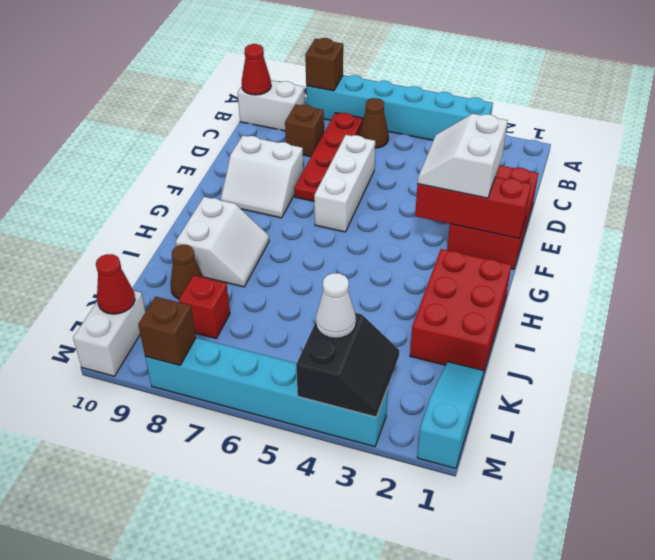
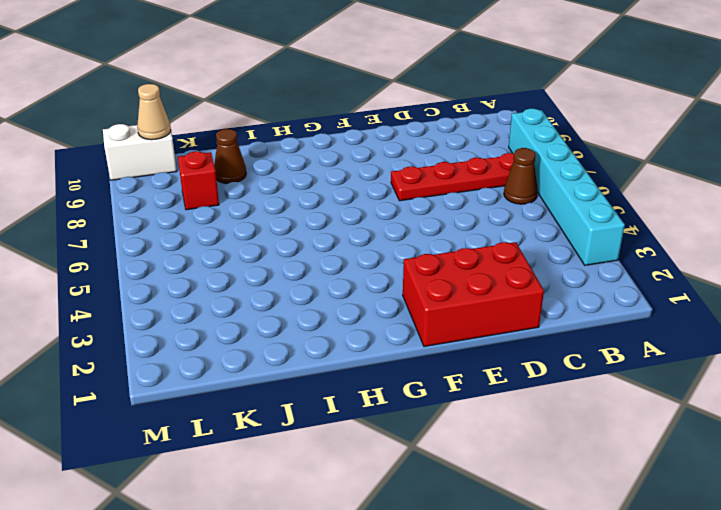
tan 1x1 cone [137,84,171,140] -> red 1x1 cone [96,254,135,314]
none -> white 1x2 brick [238,80,305,131]
none -> brown 1x1 brick [285,104,324,157]
none -> white 1x3 brick [314,135,375,232]

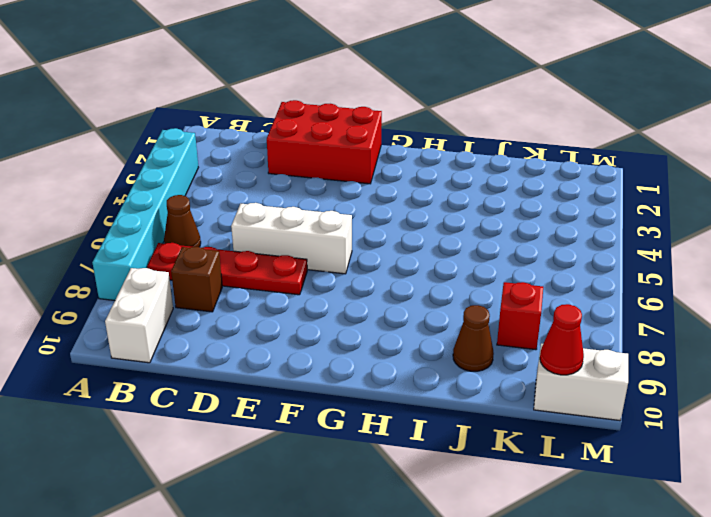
none -> white 2x2 slope [221,136,303,218]
none -> red 2x3 brick [410,249,511,371]
none -> white 2x2 slope [176,197,269,287]

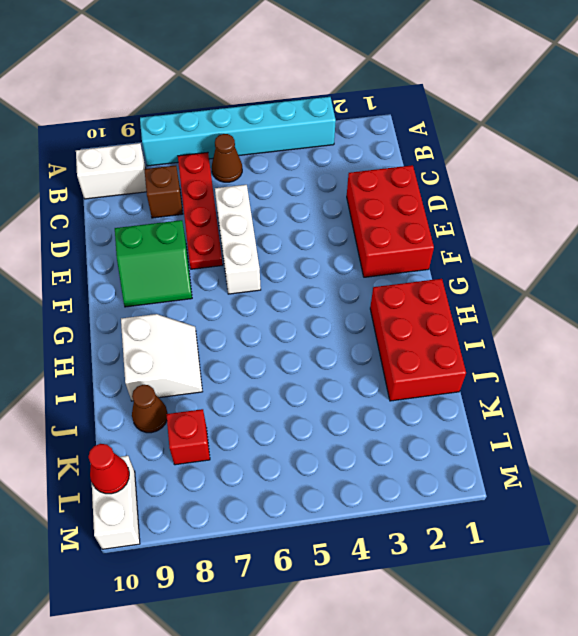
green 2x2 slope [115,220,192,307] -> white 2x2 slope [221,136,303,218]
none -> cyan 1x3 slope [417,362,484,469]
none -> cyan 1x6 brick [145,338,388,447]
none -> brown 1x1 brick [305,38,343,91]

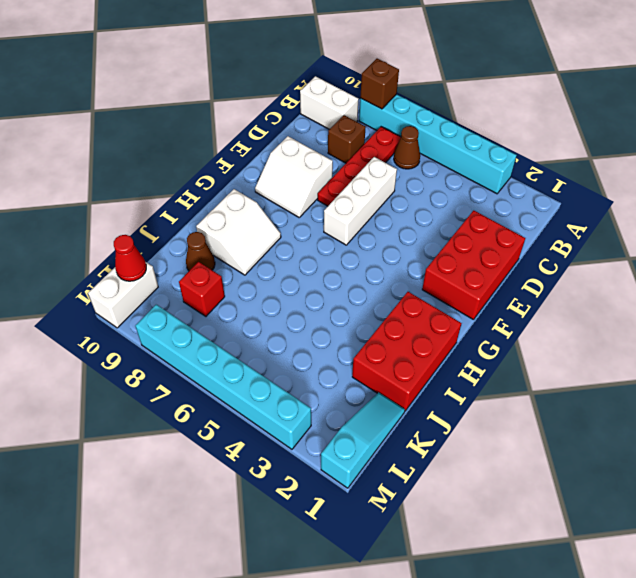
none -> red 1x1 cone [242,44,271,95]
none -> red 1x3 brick [415,177,531,239]
none -> black 2x2 slope [296,313,399,417]

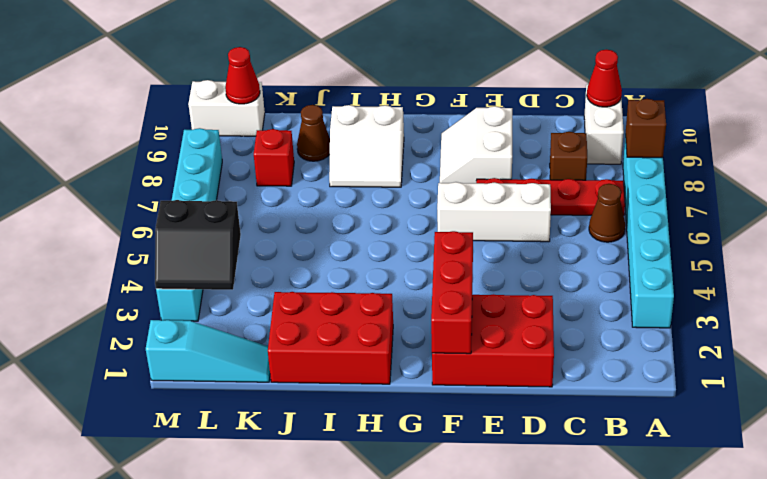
none -> brown 1x1 brick [138,297,196,365]
none -> white 2x2 slope [417,114,508,198]
none -> white 1x1 cone [316,273,356,338]

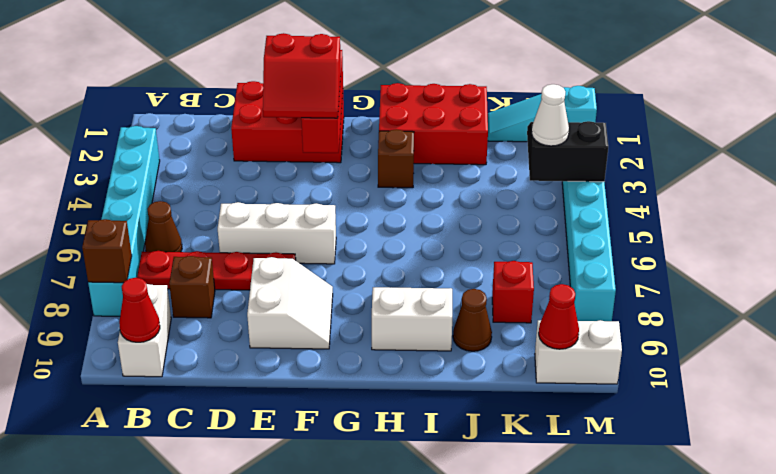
red 2x2 slope [263,33,341,118] -> white 2x2 slope [417,114,508,198]
brown 1x1 brick [378,129,414,188] -> brown 1x1 brick moved to [138,297,196,365]

